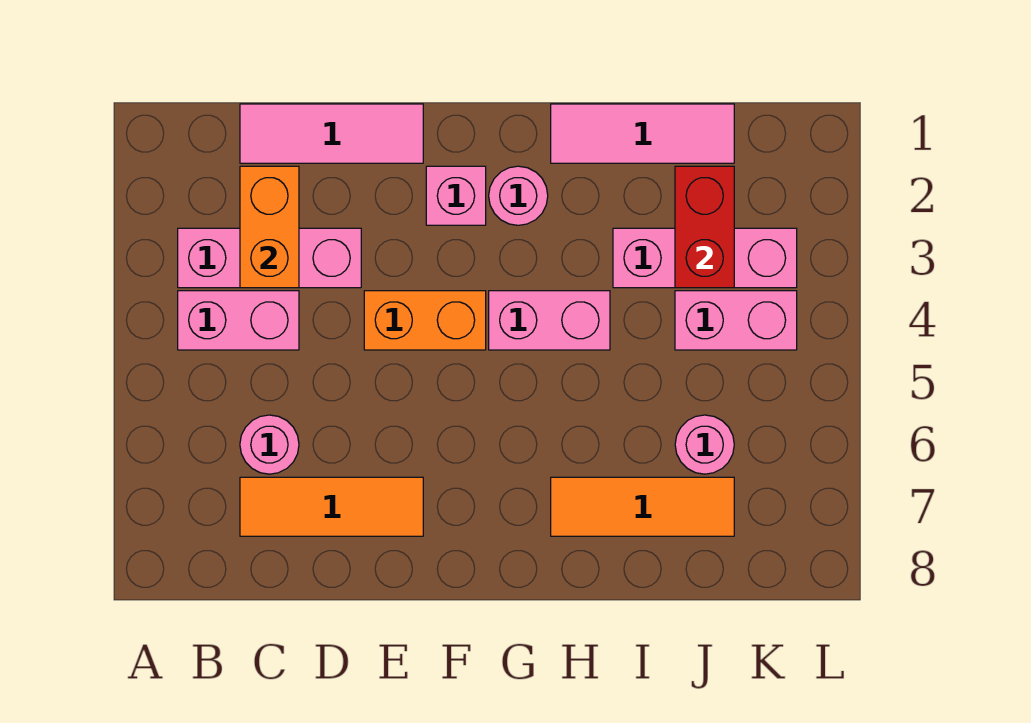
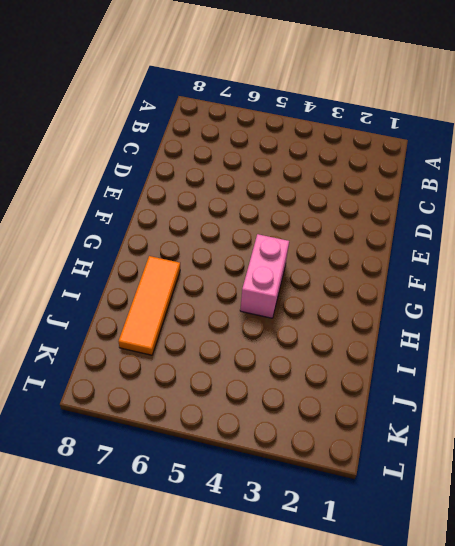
none -> pink 1x3 brick [178,228,361,288]
none -> pink 1x2 brick [178,291,299,350]
none -> pink 1x3 tile [240,104,423,163]

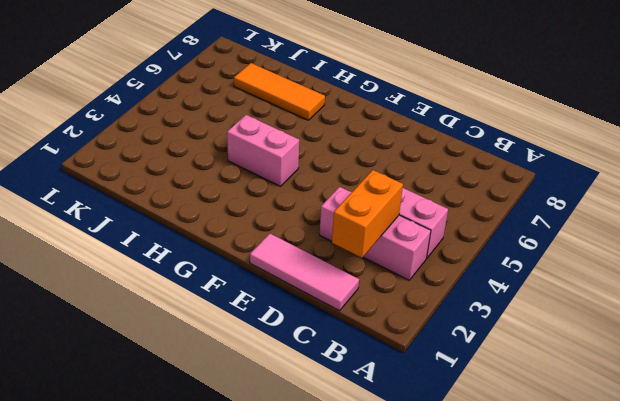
none -> pink 1x1 round brick [240,415,299,474]
none -> orange 1x3 tile [240,477,423,536]
none -> orange 1x2 brick [364,291,486,350]

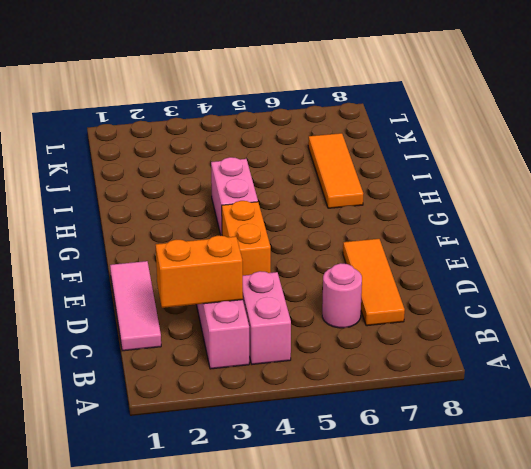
none -> pink 1x1 brick [426,166,486,225]
none -> pink 1x1 round brick [489,166,548,225]
none -> pink 1x3 tile [551,104,734,163]

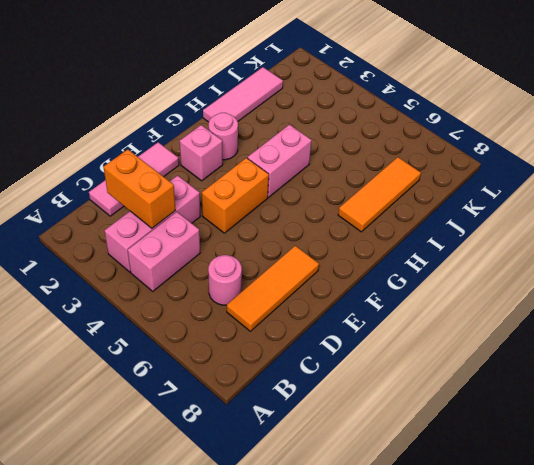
none -> pink 1x3 brick [613,228,797,288]
none -> pink 1x2 brick [675,291,797,350]
none -> pink 1x1 round brick [675,415,734,474]

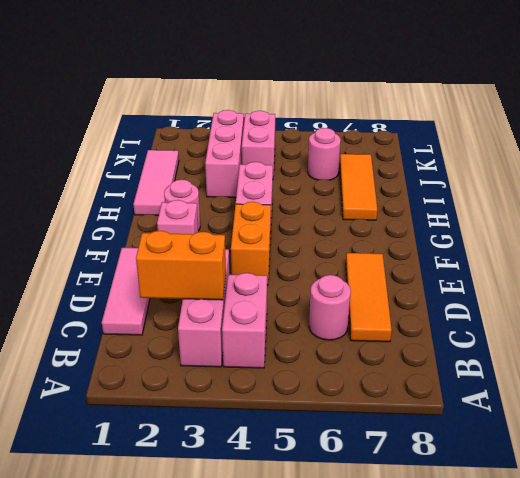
none -> red 1x2 brick [675,166,734,288]

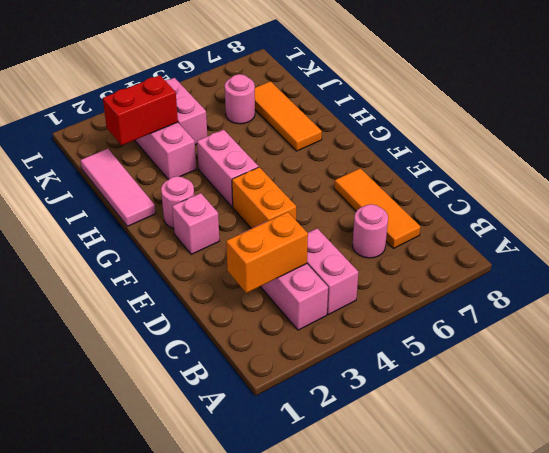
none -> pink 1x3 tile [240,104,423,163]

